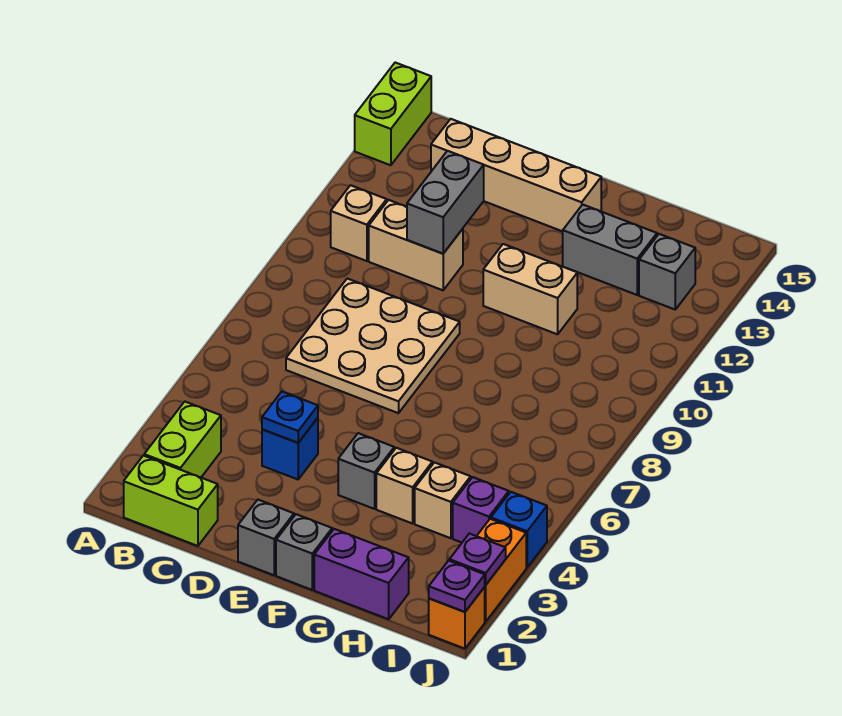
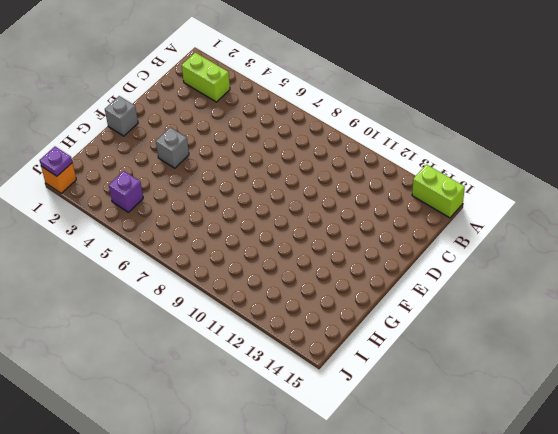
none -> lime 1x2 brick [124,455,218,546]
none -> tan 1x1 brick [331,185,387,261]
none -> tan 3x3 plate [286,279,460,413]

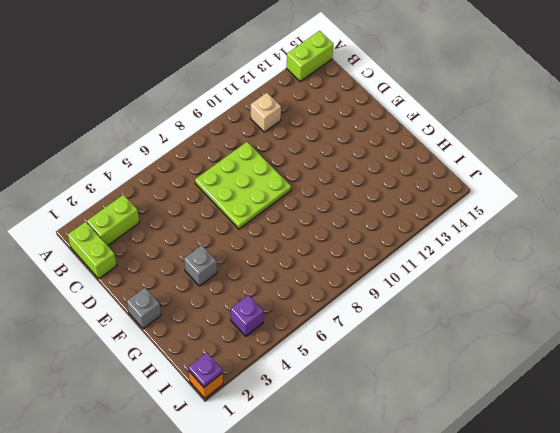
lime 3x3 plate [195,142,291,229] -> tan 3x3 plate [286,279,460,413]
none -> tan 1x2 brick [369,200,463,290]
none -> tan 1x4 brick [431,119,601,231]
none -> blue 1x1 brick [262,418,318,479]

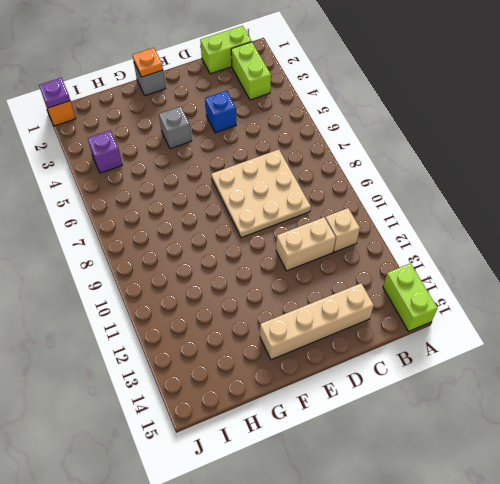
orange 1x1 plate [133,48,163,77] -> none
none -> grey 1x1 brick [238,500,294,575]
none -> tan 1x2 brick [483,244,577,334]
none -> purple 1x2 brick [314,529,409,619]

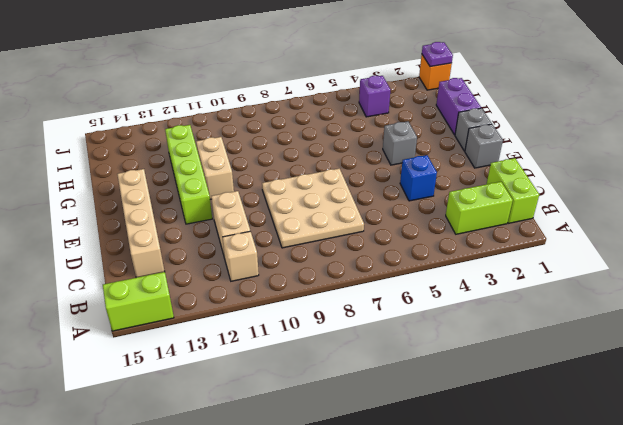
lime 1x4 brick [165,125,212,224] -> none
none -> tan 1x1 brick [376,448,432,524]
none -> grey 1x2 brick [563,205,657,295]
none -> tan 1x1 brick [415,463,471,538]

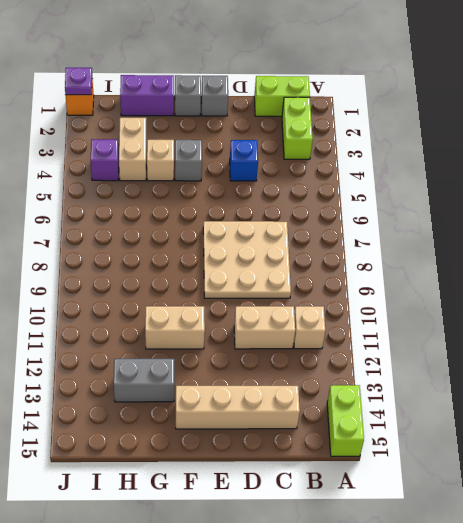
tan 1x2 brick [119,118,146,181] -> tan 1x1 brick [415,463,471,538]
none -> grey 1x1 brick [639,234,695,309]
none -> orange 1x2 brick [477,519,526,622]
none -> blue 1x1 brick [491,492,547,567]

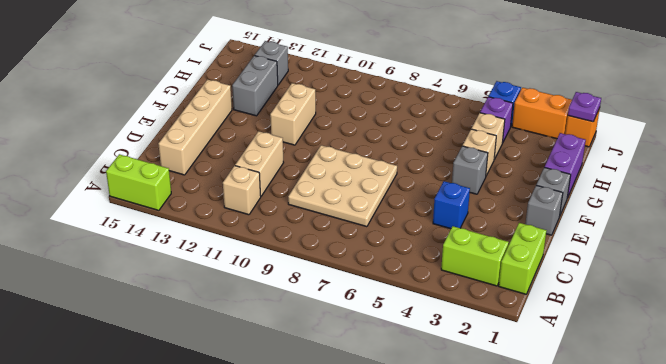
none -> blue 1x1 plate [262,392,318,443]
none -> grey 1x2 brick [407,151,484,253]
none -> purple 1x1 plate [449,534,506,585]

